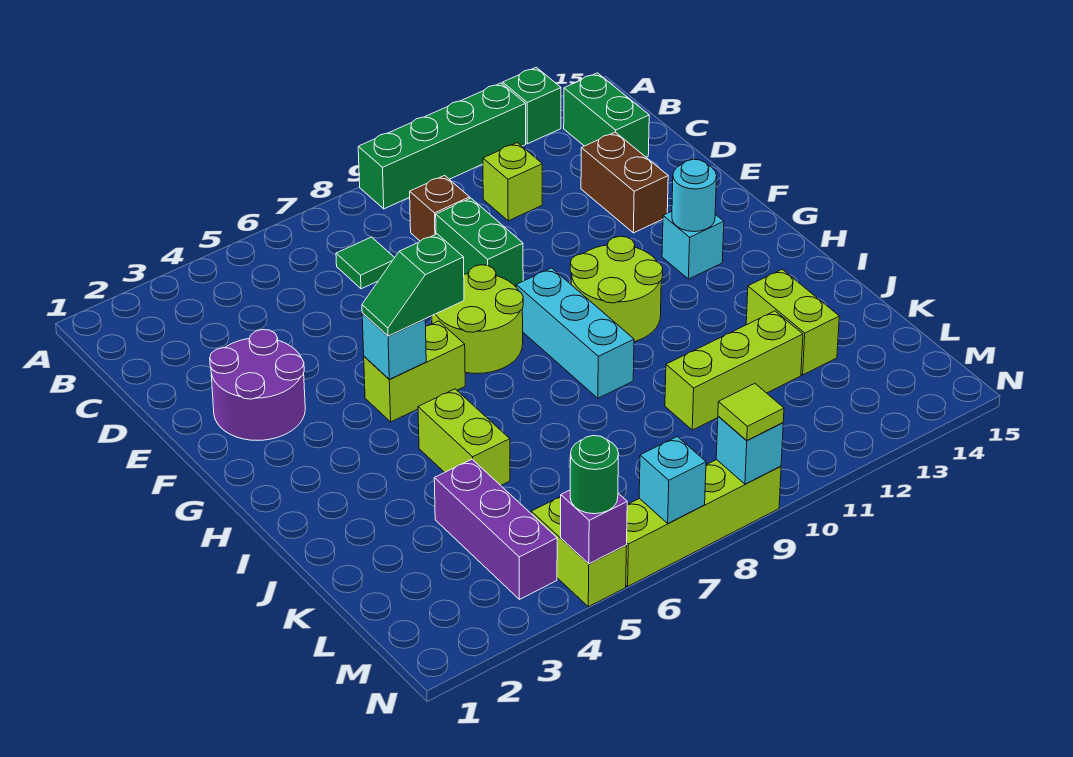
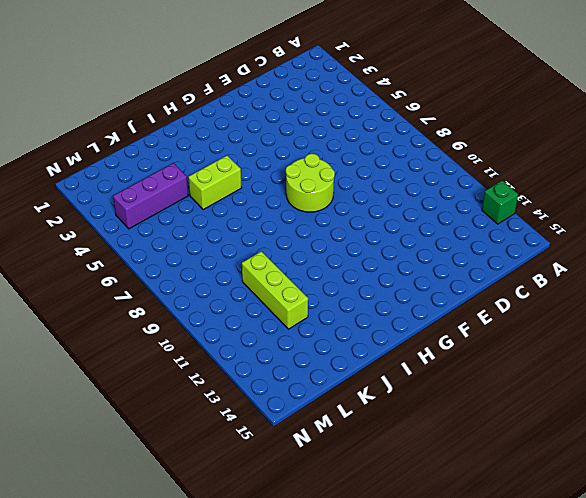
none -> green 1x4 brick [358,83,526,209]
none -> green 1x2 brick [564,73,649,157]
none -> green 1x1 tile [336,237,395,289]

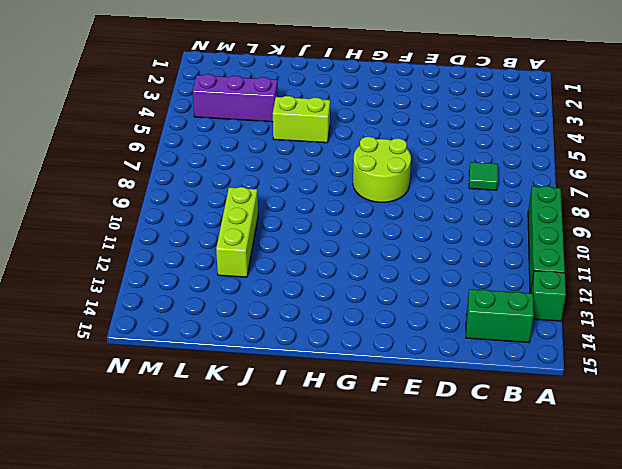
none -> brown 1x1 brick [410,176,470,241]
none -> lime 1x1 brick [483,143,542,221]
none -> green 1x2 brick [436,198,523,287]

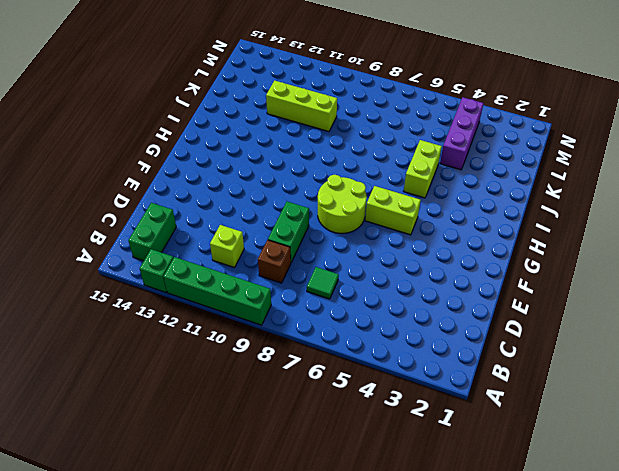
none -> brown 1x2 brick [581,132,668,233]
none -> purple 2x2 round brick [210,330,305,441]
none -> cyan 1x3 brick [516,268,634,398]

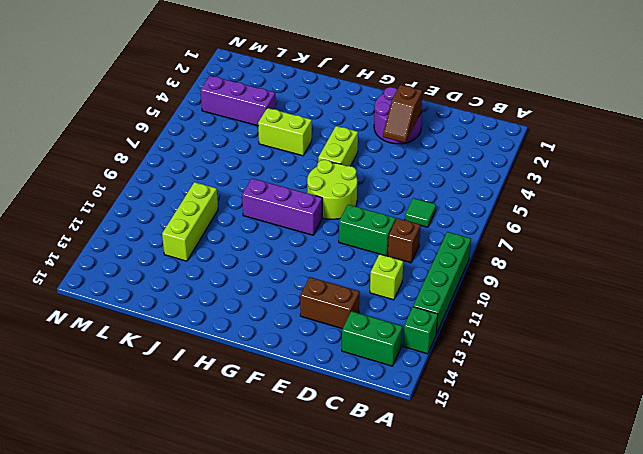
brown 1x2 slope [383,85,422,143] -> none
purple 1x3 brick [242,178,322,235] -> cyan 1x3 brick [516,268,634,398]
none -> lime 2x2 round brick [570,236,663,342]
none -> cyan 1x1 brick [662,211,724,279]
none -> lime 1x2 brick [746,269,839,375]

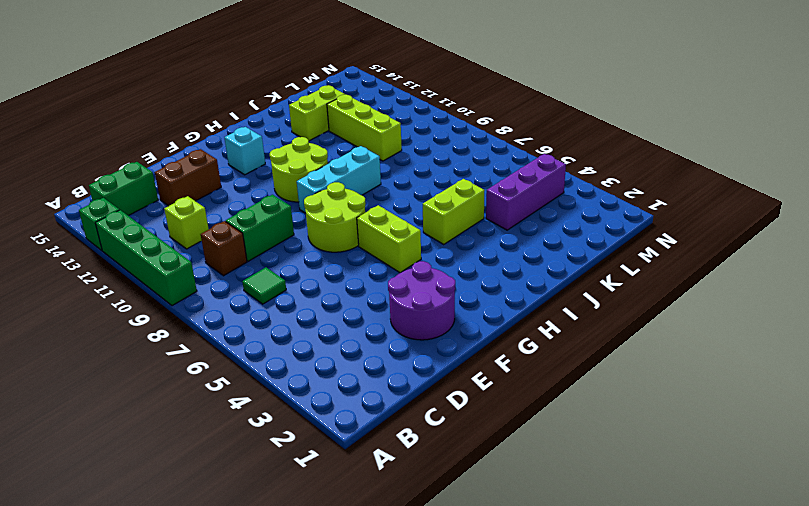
none -> lime 1x2 brick [531,497,627,607]
none -> lime 1x4 brick [626,460,781,586]
none -> cyan 1x1 brick [362,313,426,380]

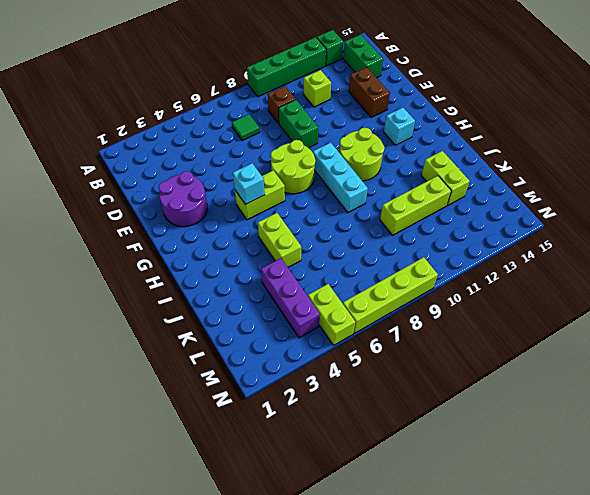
none -> cyan 1x1 round brick [672,159,717,232]
none -> purple 1x1 brick [561,490,627,564]
none -> cyan 1x1 brick [639,437,706,523]

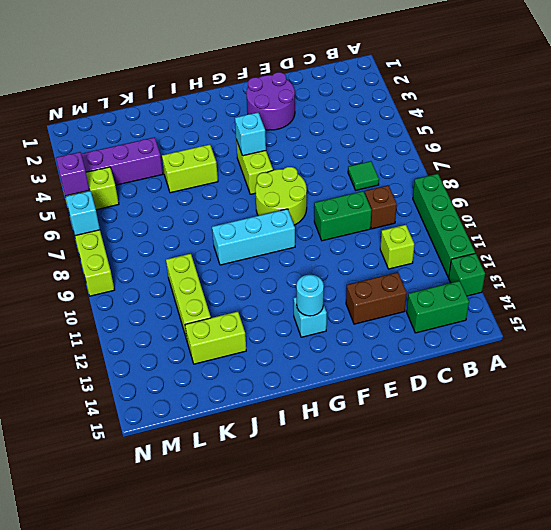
none -> lime 2x2 round brick [570,236,663,342]
none -> cyan 1x1 brick [716,416,783,484]
none -> green 1x2 slope [362,234,464,336]

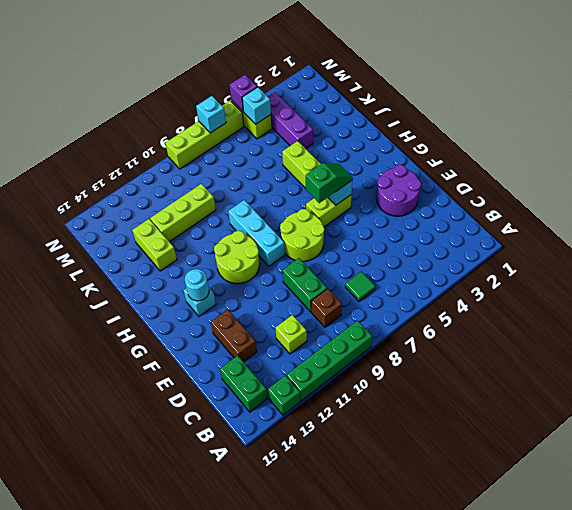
cyan 1x1 brick [242,87,271,124] -> cyan 1x1 brick moved to [716,416,783,484]
none -> green 1x1 round brick [570,436,619,514]
none -> lime 1x1 tile [718,384,784,441]

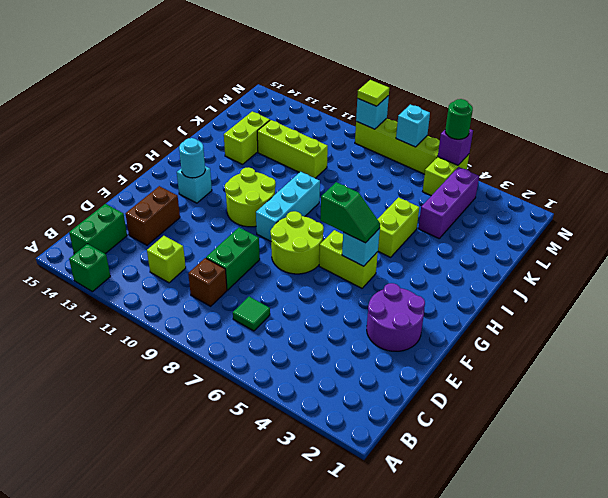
none -> green 1x4 brick [358,83,526,209]

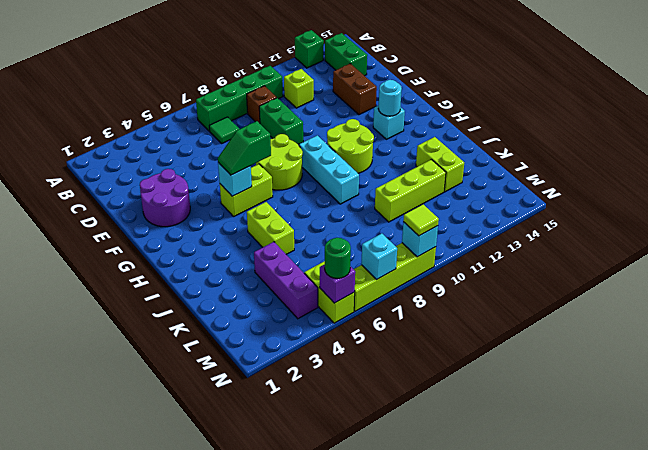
green 1x4 brick [196,66,283,131] -> green 1x4 brick moved to [358,83,526,209]

